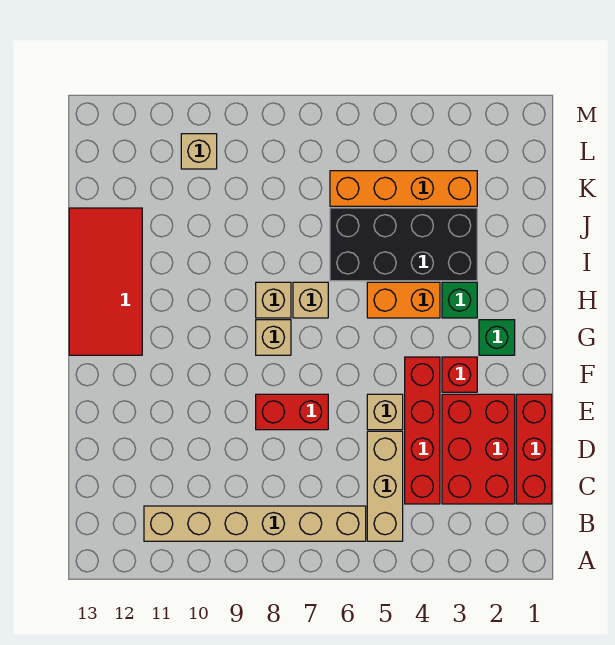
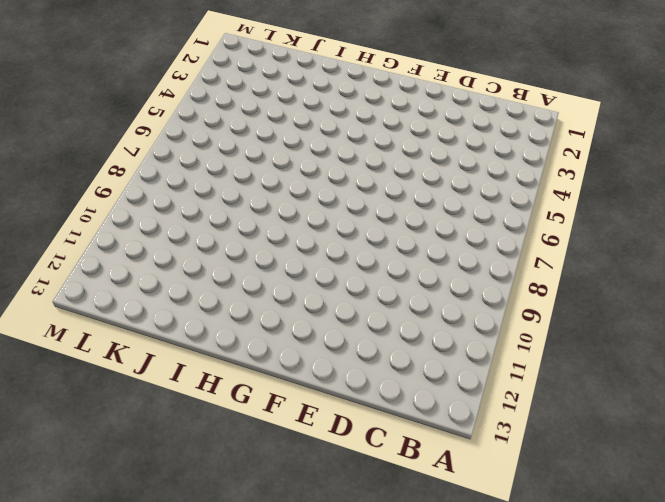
none -> tan 1x3 brick [367,431,403,541]
none -> tan 1x6 brick [144,506,366,541]
none -> red 1x3 brick [516,394,552,504]

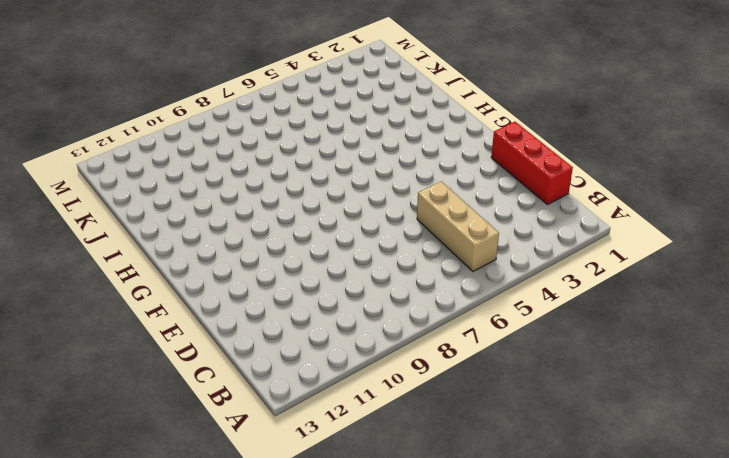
none -> tan 1x6 brick [144,506,366,541]
none -> red 2x3 brick [442,394,515,504]
none -> red 1x4 brick [405,357,440,504]

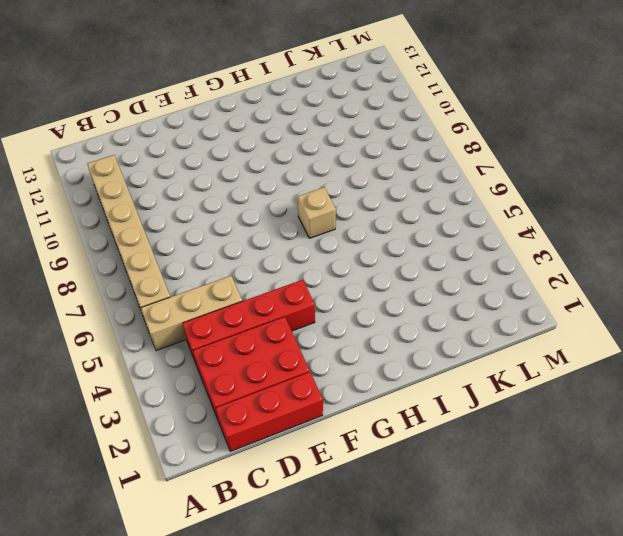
none -> tan 1x1 brick [367,394,403,430]
none -> red 1x2 brick [256,394,328,430]
none -> red 1x1 brick [442,357,477,392]

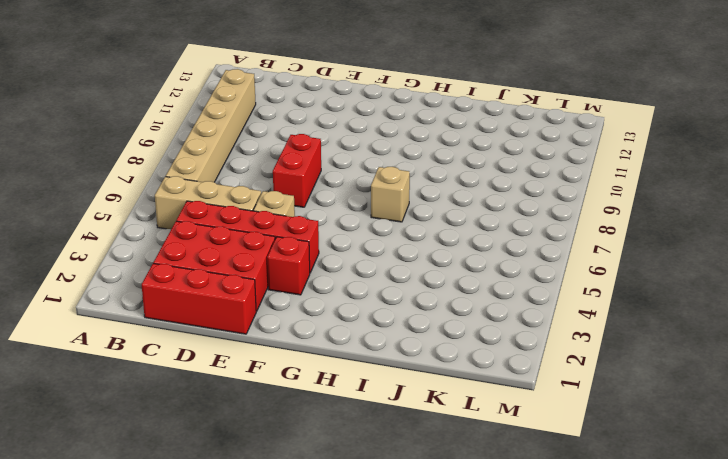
none -> green 1x1 brick [479,320,515,355]
none -> tan 1x1 brick [256,320,291,355]
none -> red 2x4 tile [69,208,142,355]

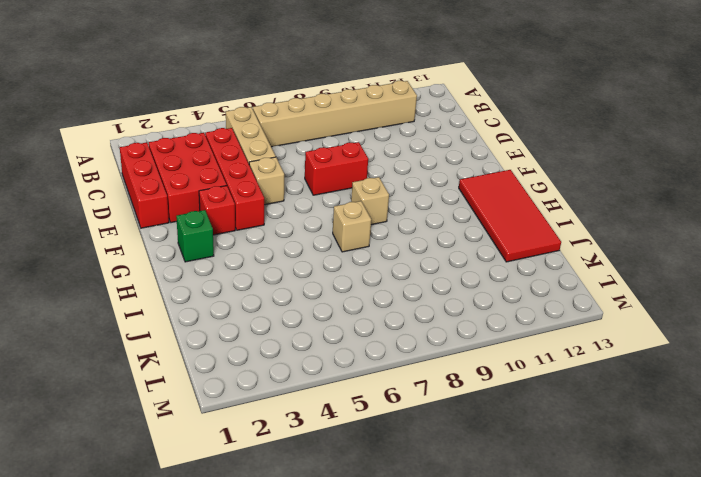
none -> green 1x1 brick [442,282,477,318]
none -> orange 1x2 brick [367,282,440,318]
none -> tan 1x1 brick [256,282,291,318]

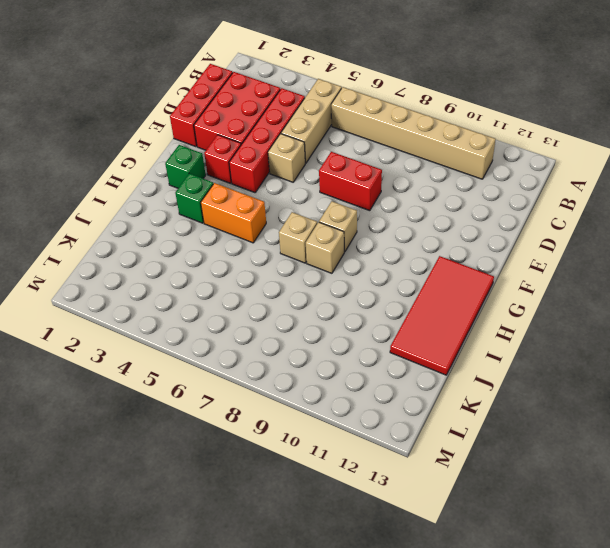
none -> black 2x4 brick [330,208,477,281]
none -> orange 1x4 brick [330,171,477,206]
none -> tan 1x1 brick [181,134,217,169]

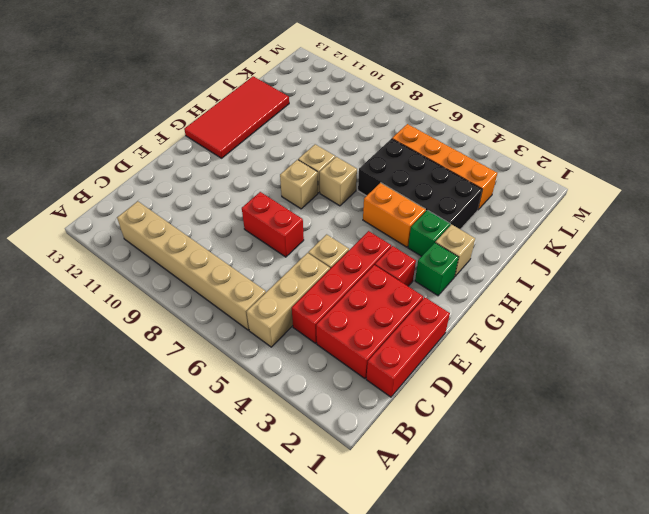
tan 1x1 brick [435,224,475,277] -> tan 1x1 brick moved to [181,134,217,169]

